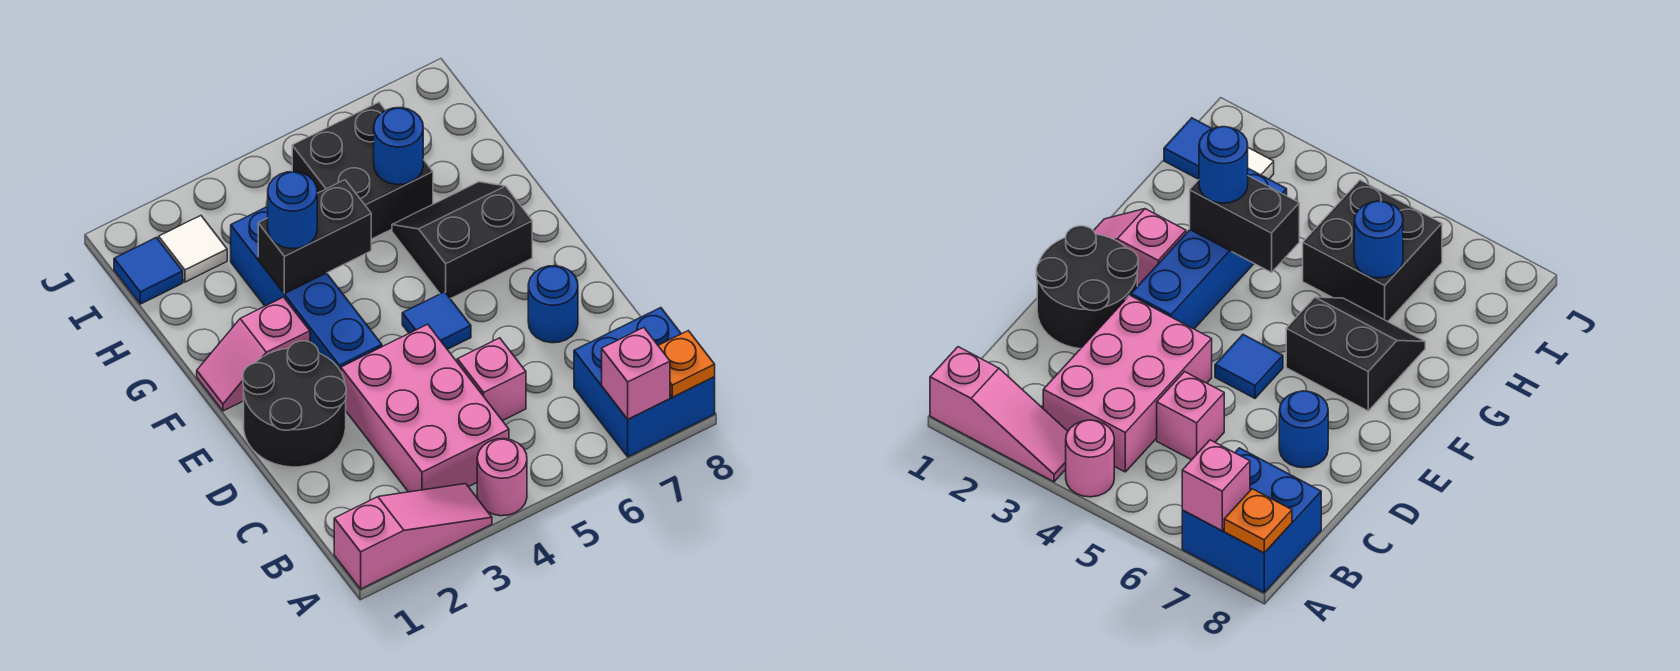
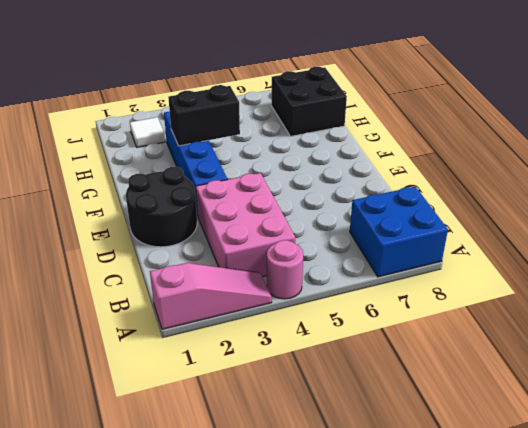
black 2x2 brick [271,67,347,136] -> black 2x2 brick moved to [292,102,433,239]
none -> pink 1x1 brick [457,338,526,421]
none -> blue 1x1 round brick [528,266,578,343]
none -> blue 1x1 tile [402,292,471,349]

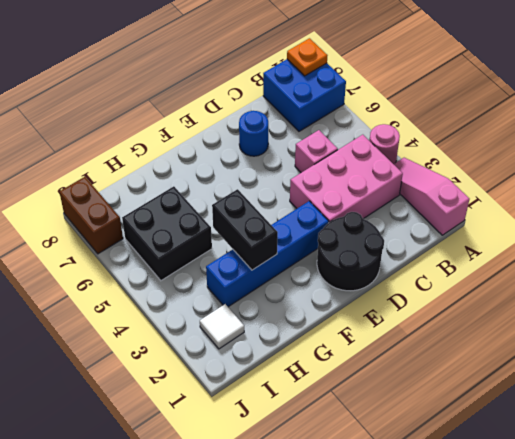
brown 1x2 brick [59,177,123,254] -> none
none -> blue 1x1 tile [402,292,471,349]
none -> pink 1x2 slope [197,297,310,411]
none -> black 2x2 slope [392,182,532,299]

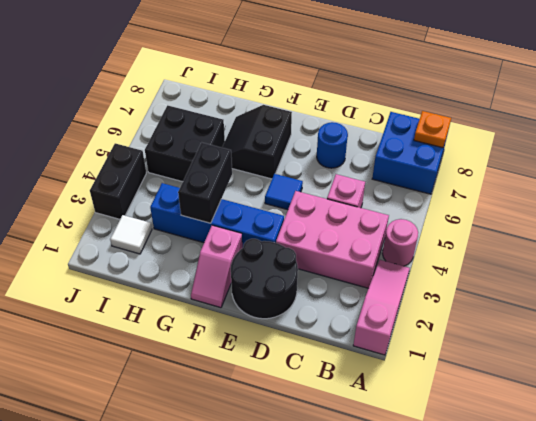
black 1x2 brick [90,143,146,219] -> none
none -> blue 1x1 tile [114,237,183,304]
none -> pink 1x1 brick [602,328,670,419]
none -> blue 1x1 round brick [374,108,423,185]

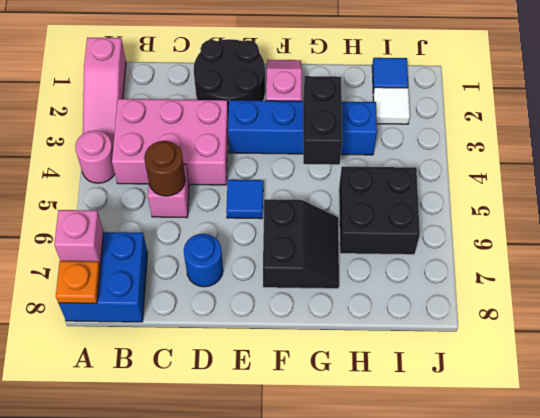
brown 1x1 round brick [144,141,185,196] -> none
none -> blue 1x1 round brick [374,108,423,185]
none -> blue 1x1 round brick [268,172,317,249]

